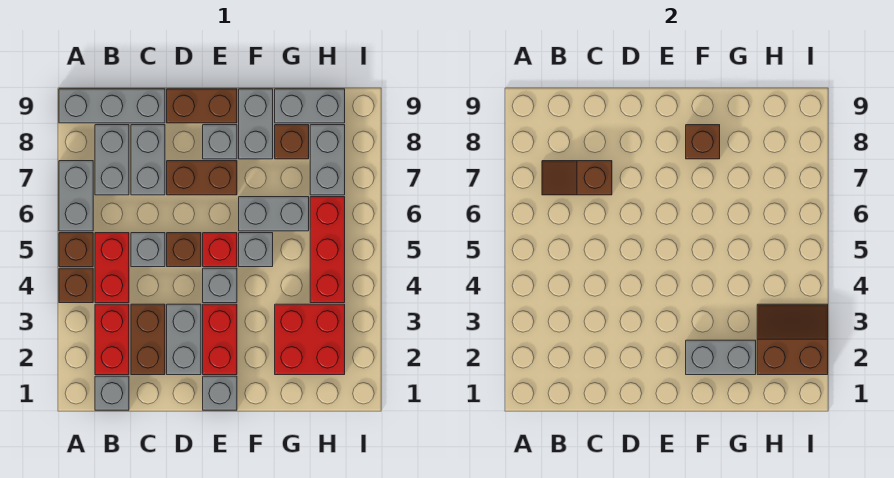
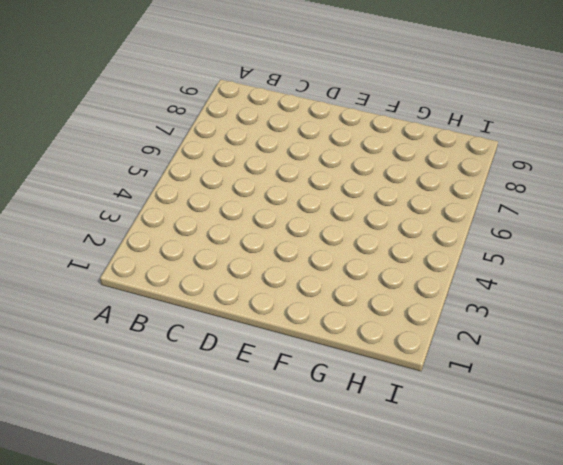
none -> brown 1x1 brick [59,268,93,303]
none -> brown 1x1 brick [59,233,93,267]
none -> grey 1x2 brick [59,161,93,231]
none -> grey 1x3 brick [59,89,165,123]

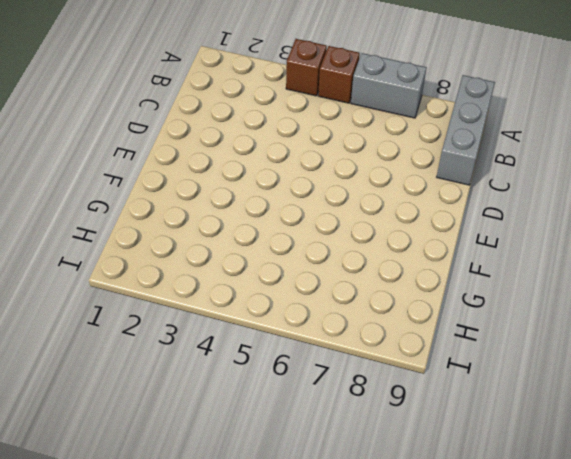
none -> grey 1x1 brick [95,376,129,410]
none -> red 1x2 brick [95,304,129,375]
none -> red 1x2 brick [95,233,129,303]
none -> grey 1x2 brick [95,125,129,195]

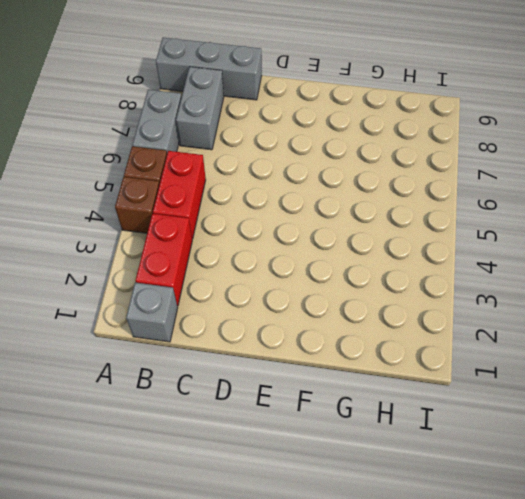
none -> brown 1x2 brick [131,304,165,375]
none -> grey 1x1 brick [131,233,165,267]
none -> grey 1x2 brick [131,125,165,195]
none -> grey 1x2 brick [167,304,201,375]

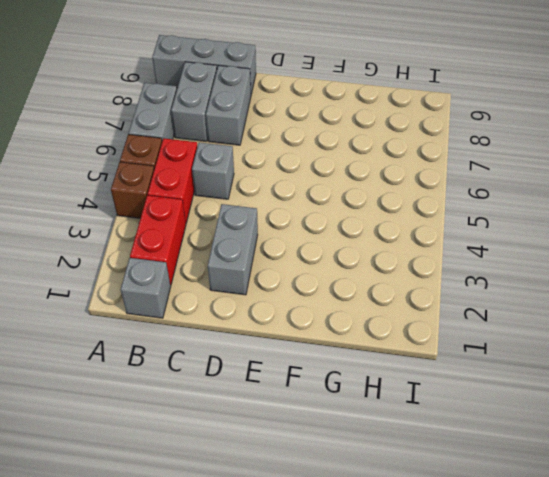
none -> brown 1x2 brick [131,304,165,375]
none -> brown 1x1 brick [167,233,201,267]
none -> brown 1x2 brick [167,161,237,195]
none -> brown 1x2 brick [167,89,237,123]

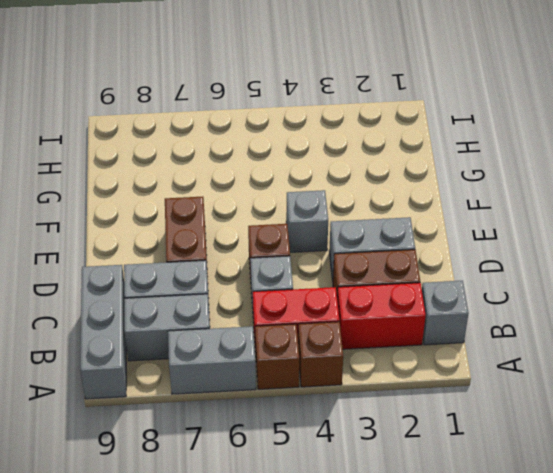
none -> brown 1x2 brick [167,89,237,123]
none -> grey 1x1 brick [203,376,237,410]
none -> red 1x2 brick [203,304,237,375]
none -> red 1x1 brick [203,233,237,267]

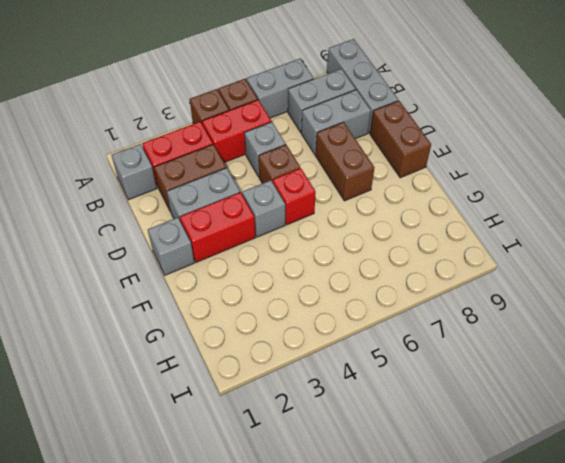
none -> grey 1x1 brick [203,125,237,159]
none -> grey 1x1 brick [239,233,273,267]
none -> grey 1x2 brick [239,197,309,231]
none -> grey 1x2 brick [239,89,273,159]

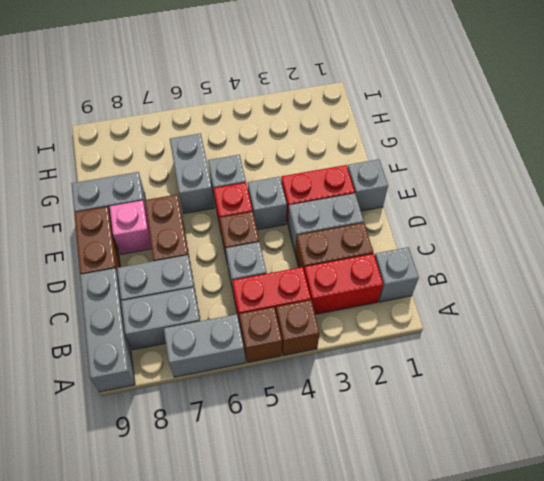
pink 1x1 brick [110,200,152,254] -> grey 1x1 brick [203,125,237,159]
none -> red 2x2 brick [275,304,345,375]
none -> brown 1x1 brick [275,125,309,159]
none -> grey 1x2 brick [275,89,345,123]
none -> red 1x3 brick [310,197,345,303]

